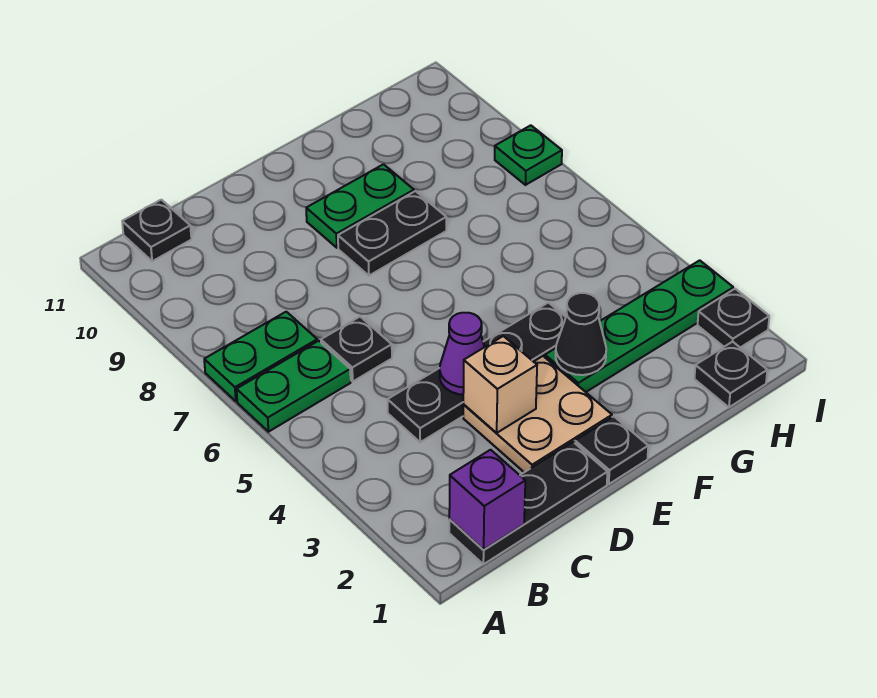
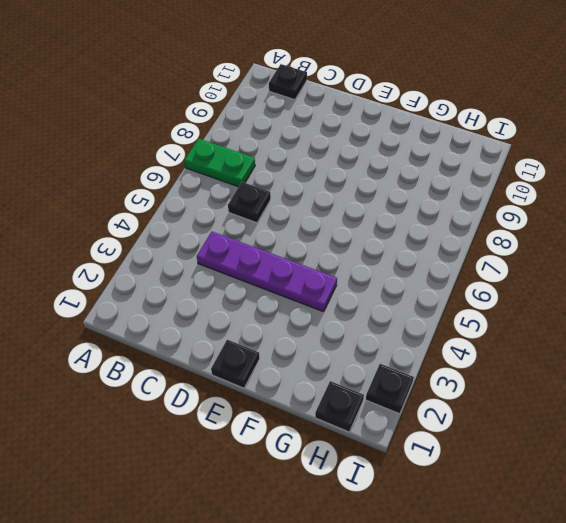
purple 1x4 plate [197,232,337,312] -> black 1x4 plate [388,303,566,442]
none -> green 1x2 plate [237,341,351,432]
none -> black 1x3 plate [449,442,608,564]
none -> tan 2x2 plate [463,356,612,472]

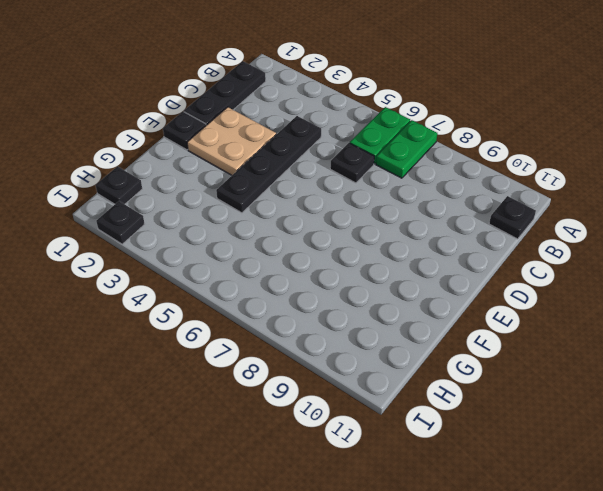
none -> black 1x2 plate [338,191,446,276]
none -> green 1x2 plate [306,164,414,248]
none -> green 1x4 plate [545,260,733,392]

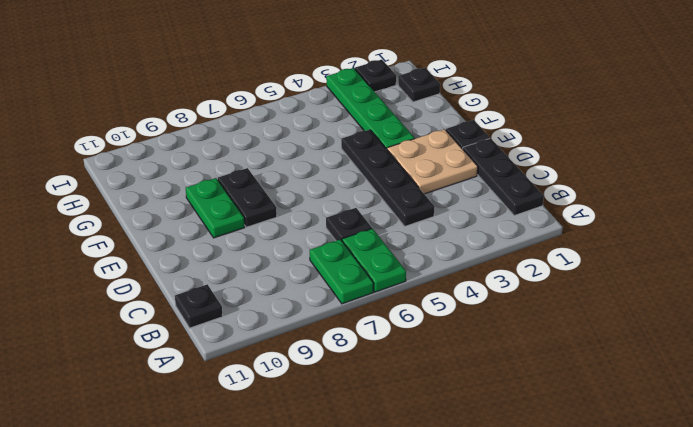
none -> green 1x1 plate [495,125,562,185]
none -> purple 1x1 brick [449,450,525,550]
none -> tan 1x1 brick [463,336,537,433]

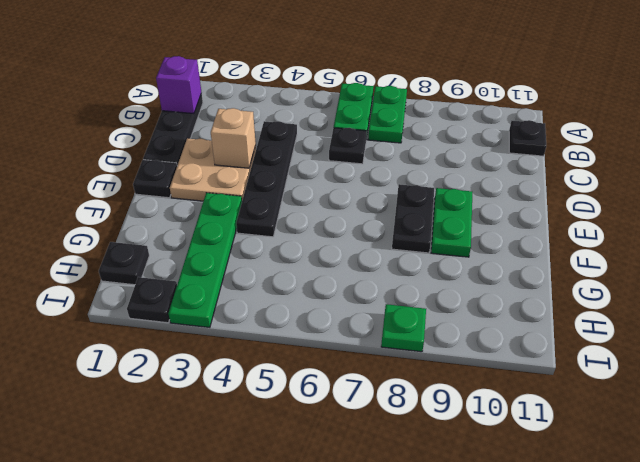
none -> purple 1x1 cone [440,313,484,395]
none -> black 1x1 cone [556,293,606,375]

